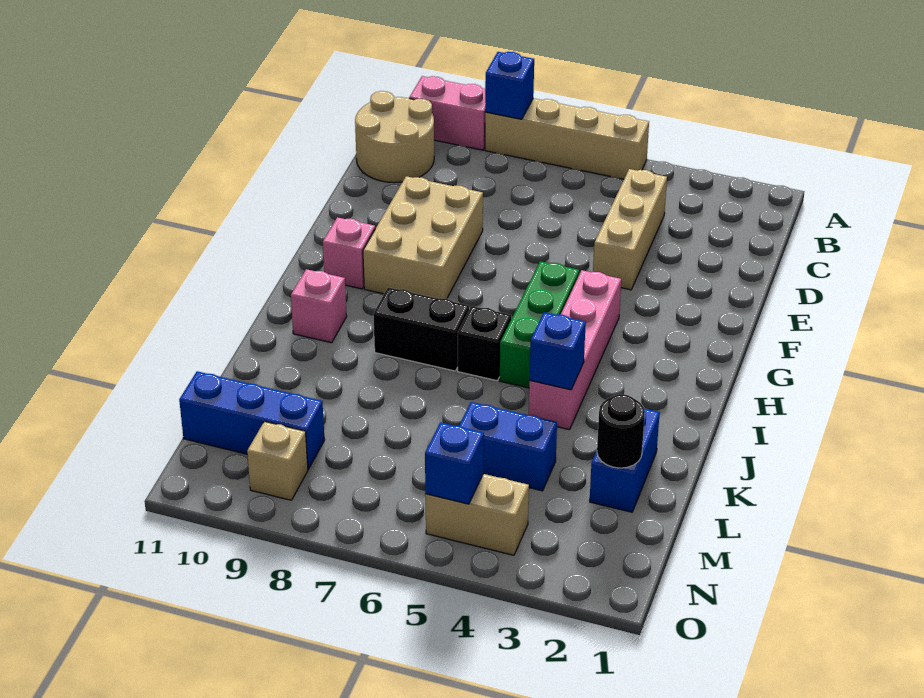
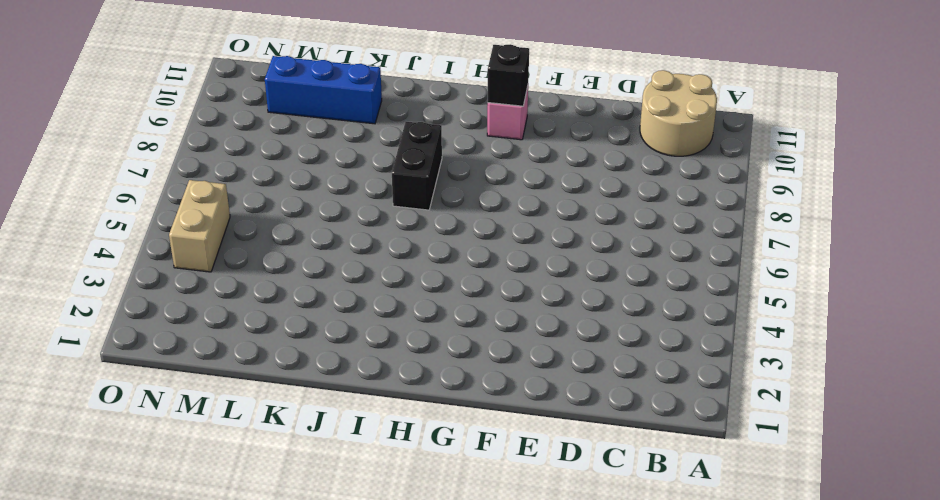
black 1x1 brick [488,44,529,106] -> black 1x1 brick moved to [458,306,511,381]
blue 1x3 brick [265,56,382,124] -> blue 1x3 brick turned to [179,371,325,469]
none -> tan 1x4 brick [485,98,649,179]
none -> pink 1x2 brick [409,76,485,150]
none -> tan 1x3 brick [593,169,667,290]

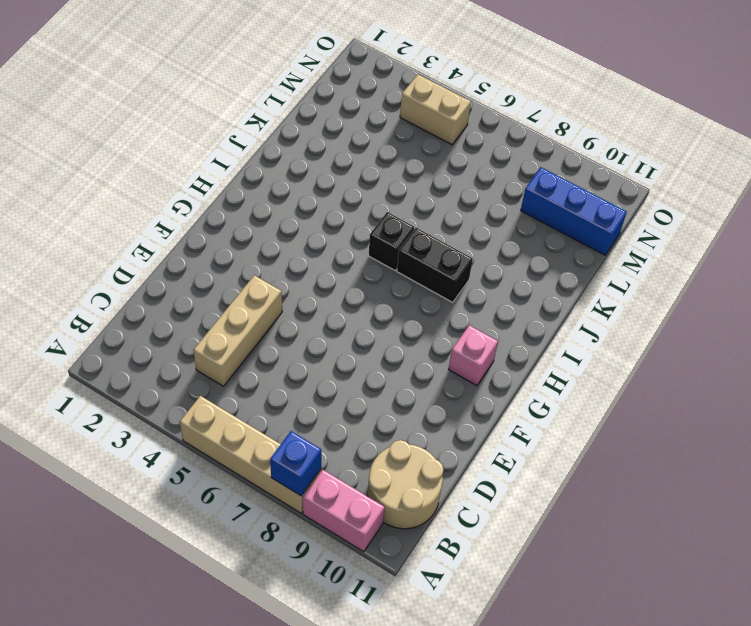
none -> tan 2x3 brick [363,176,483,299]
none -> pink 1x4 brick [529,270,621,430]
none -> green 1x3 brick [500,261,579,388]

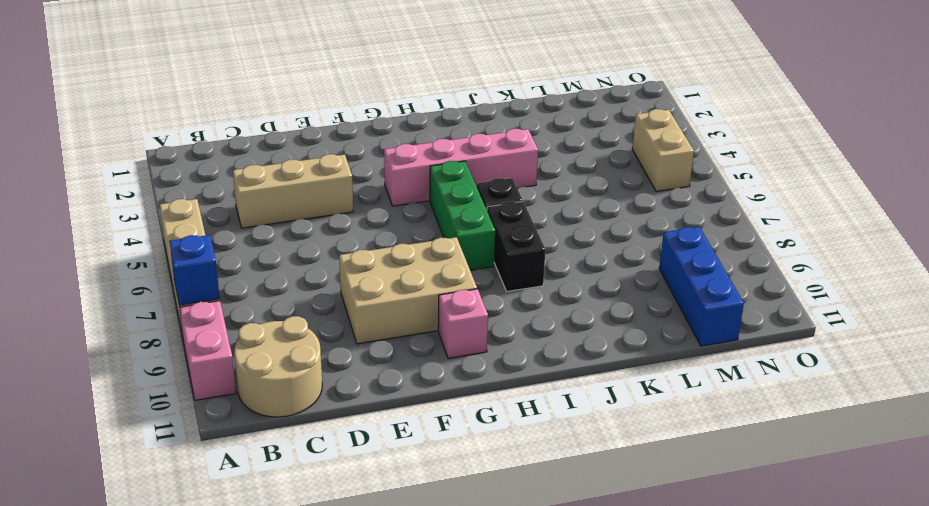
green 1x3 brick [430,161,495,270] -> green 1x3 brick turned to [500,261,579,388]
none -> pink 1x1 brick [291,269,347,343]
none -> blue 1x2 brick [590,409,660,512]
none -> blue 1x2 brick [459,402,557,491]

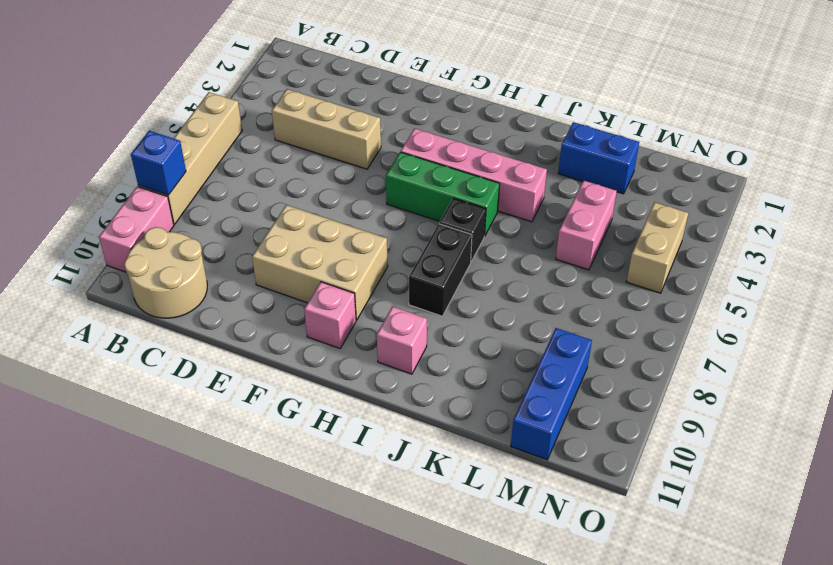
pink 1x2 brick [556,181,617,270] -> blue 1x2 brick [459,402,557,491]
none -> tan 1x1 brick [247,421,308,500]
none -> blue 1x1 brick [530,312,586,390]
none -> black 1x1 round brick [597,394,645,468]

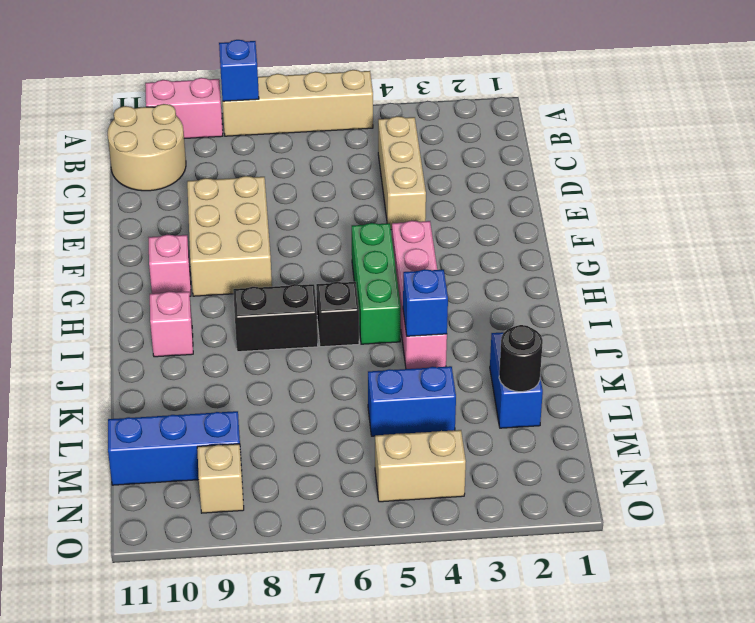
none -> blue 1x1 brick [425,422,484,504]

